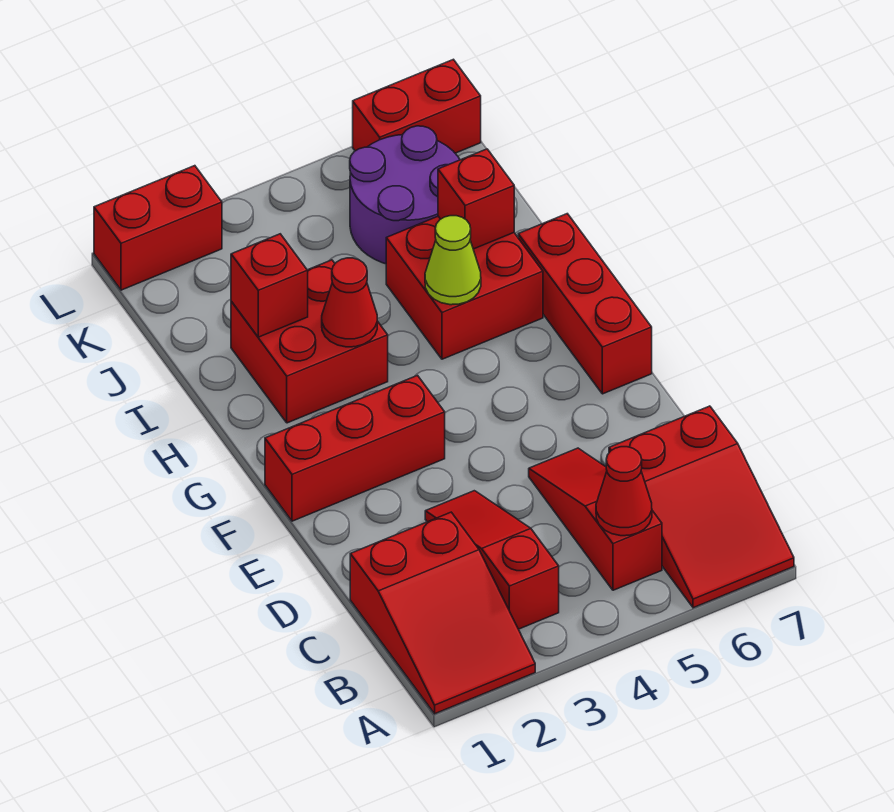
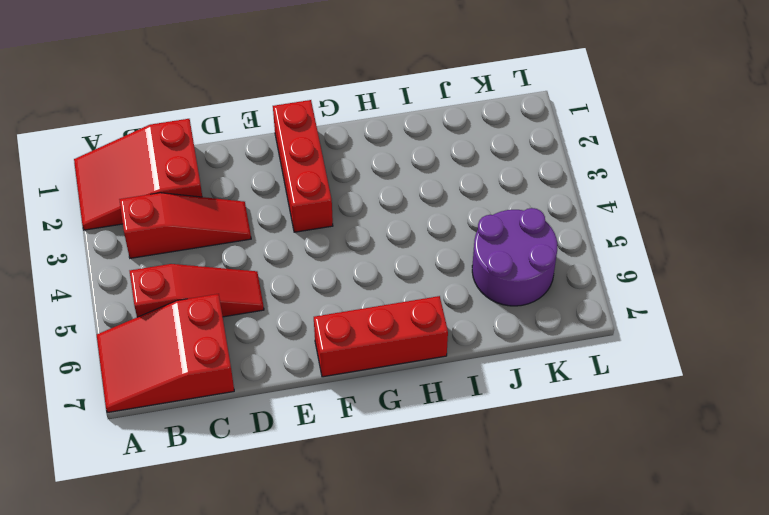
none -> red 2x2 brick [231,260,388,423]
none -> red 2x2 brick [386,216,543,359]
none -> red 1x2 brick [94,166,222,290]

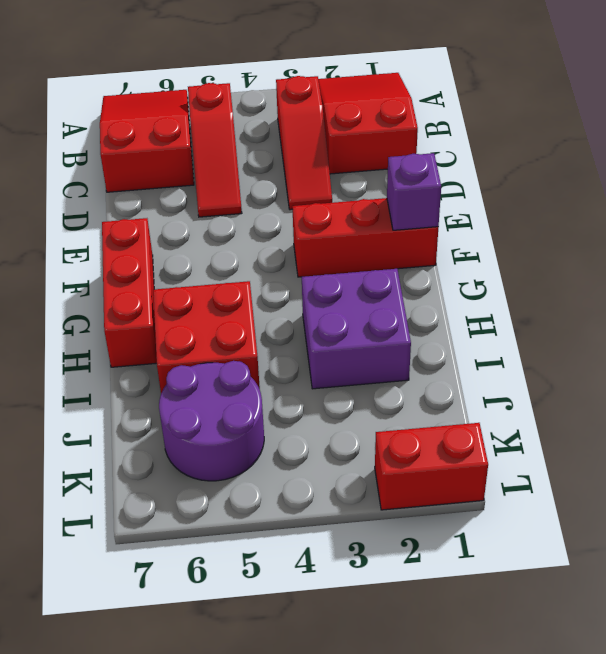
purple 1x1 brick [387,153,441,230] -> none
purple 2x2 brick [302,269,411,389] -> red 2x2 brick [231,260,388,423]
none -> red 1x2 brick [353,59,481,153]
none -> red 1x1 cone [596,447,652,536]
none -> red 1x1 cone [322,258,377,347]

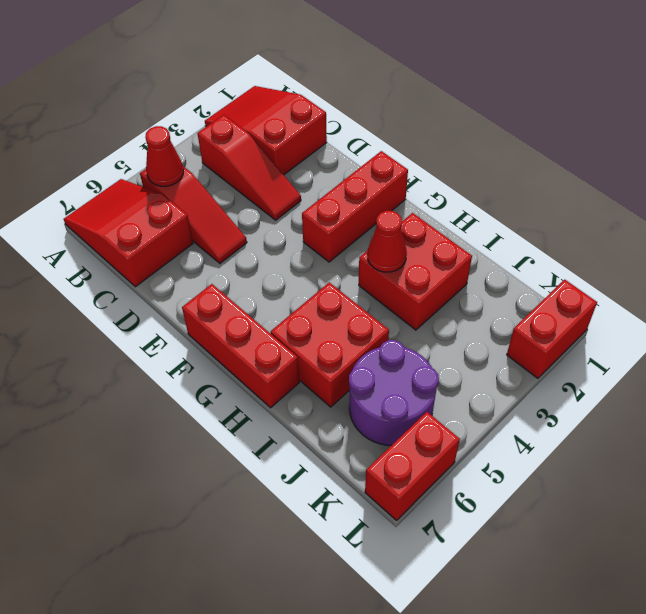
none -> lime 1x1 cone [425,216,481,305]
none -> red 1x1 brick [231,234,308,337]
none -> red 1x1 brick [438,149,514,249]

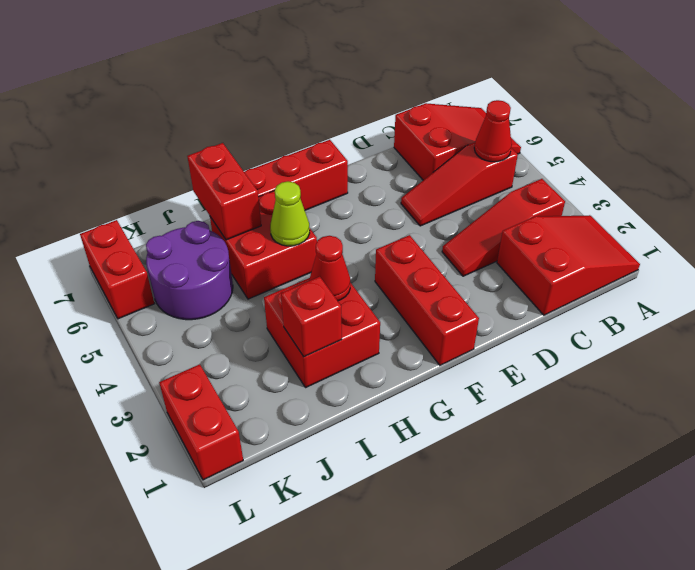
red 1x2 brick [187,143,261,240] -> red 1x1 brick [438,149,514,249]

